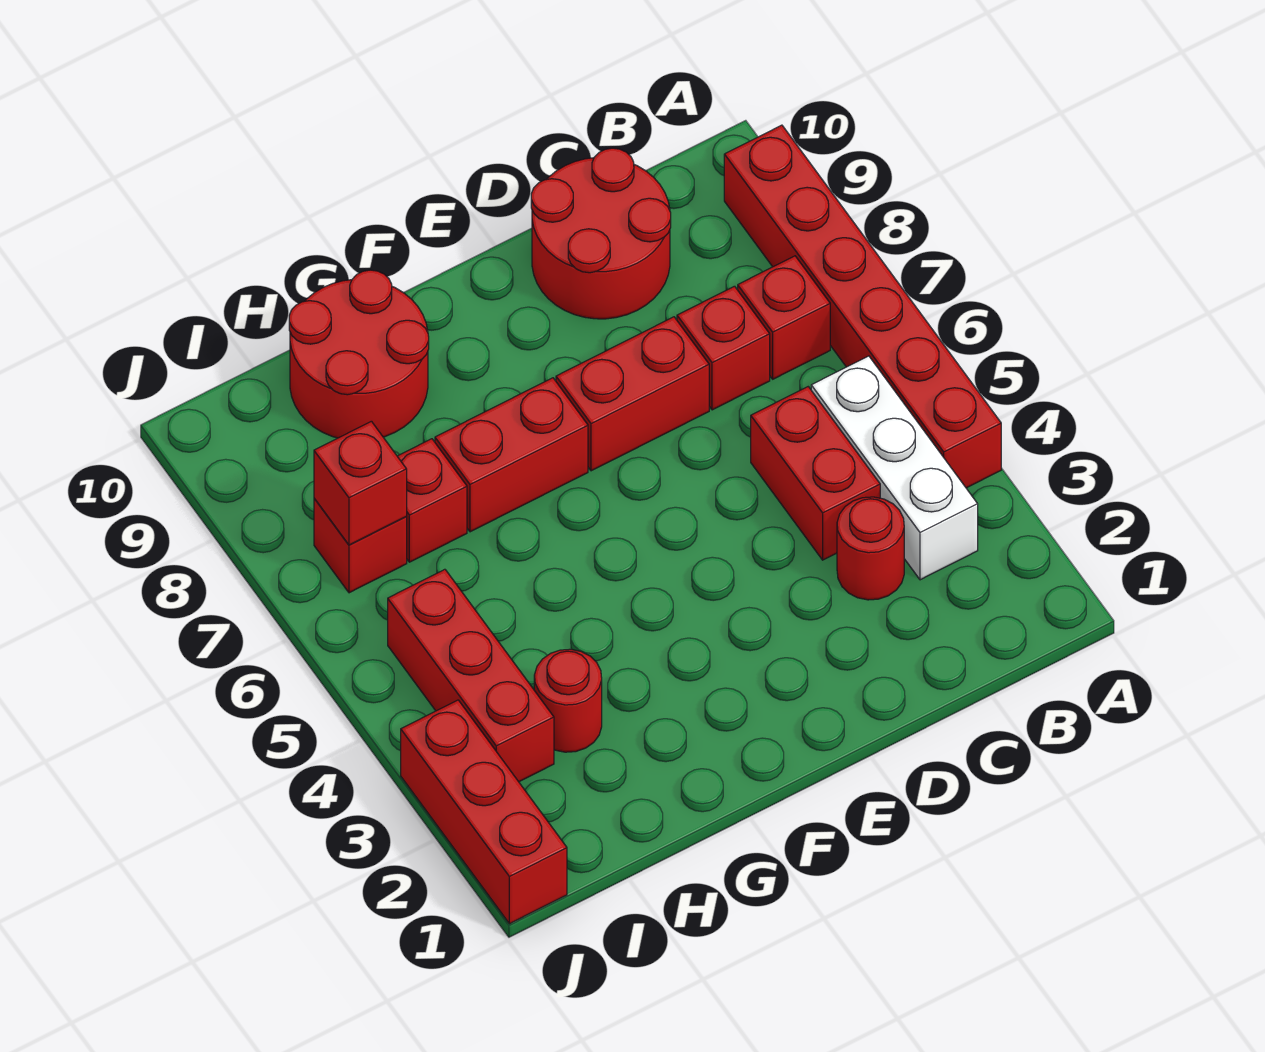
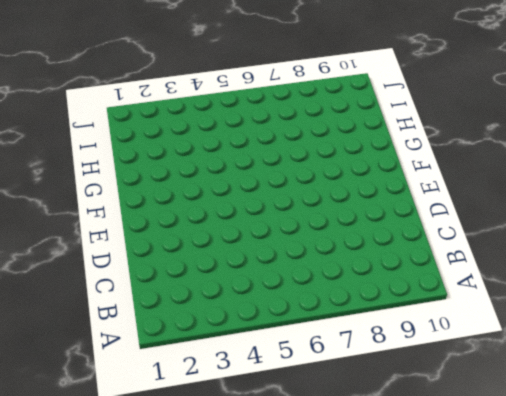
none -> red 1x6 brick [724,125,1001,488]
none -> white 1x3 brick [811,356,978,580]
none -> red 1x1 brick [738,256,830,379]

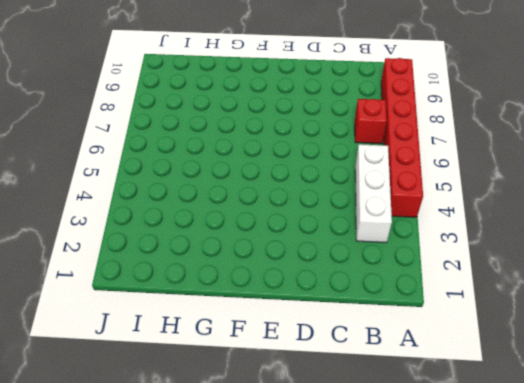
none -> red 1x1 round brick [837,497,904,600]
none -> red 1x2 brick [751,387,880,560]
none -> red 1x1 brick [677,286,770,410]

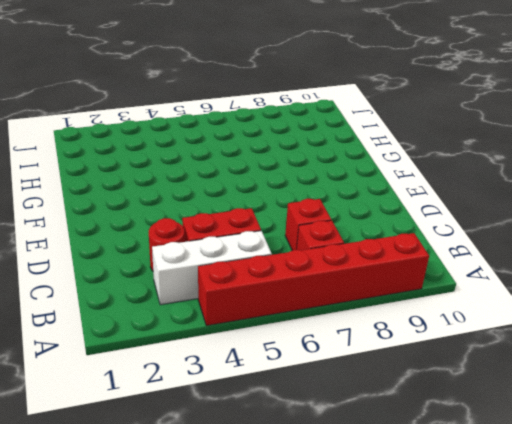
none -> red 2x2 round brick [531,148,671,319]
none -> red 1x2 brick [556,317,709,471]
none -> red 1x2 brick [435,378,588,532]

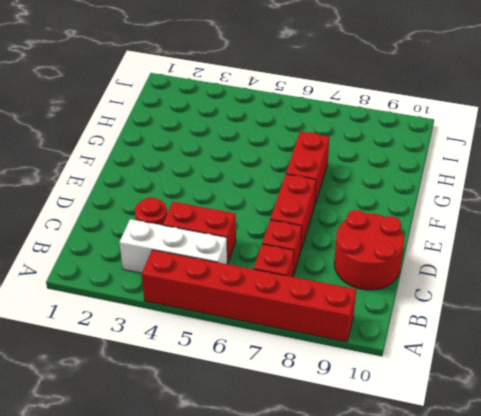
none -> red 2x2 round brick [289,270,429,438]
none -> red 1x1 round brick [534,649,602,752]
none -> red 1x1 brick [397,439,467,562]

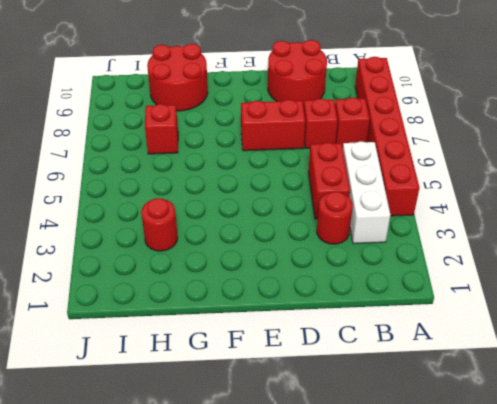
none -> red 1x2 brick [435,378,588,532]
none -> red 1x3 brick [388,569,554,782]
none -> red 1x1 brick [314,499,407,593]

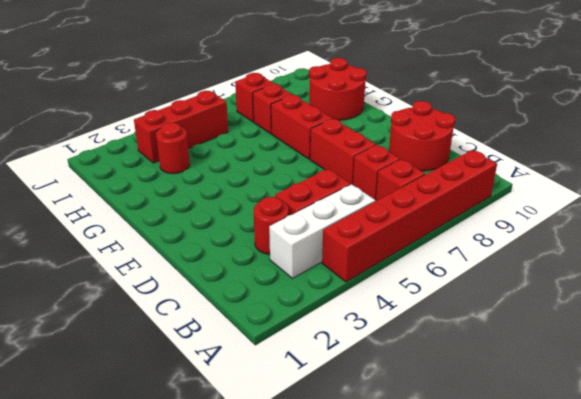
none -> red 1x3 brick [401,700,567,924]
none -> red 1x1 brick [314,421,407,545]

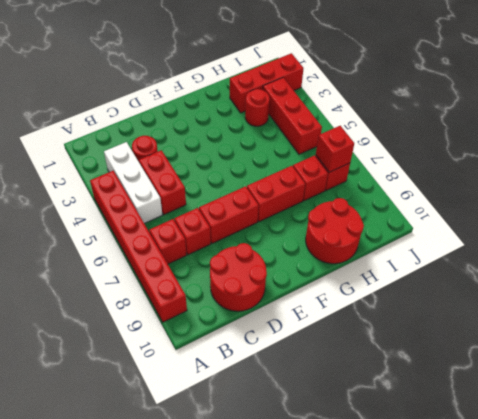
red 1x3 brick [230,53,304,113] -> red 1x3 brick turned to [401,700,567,924]

